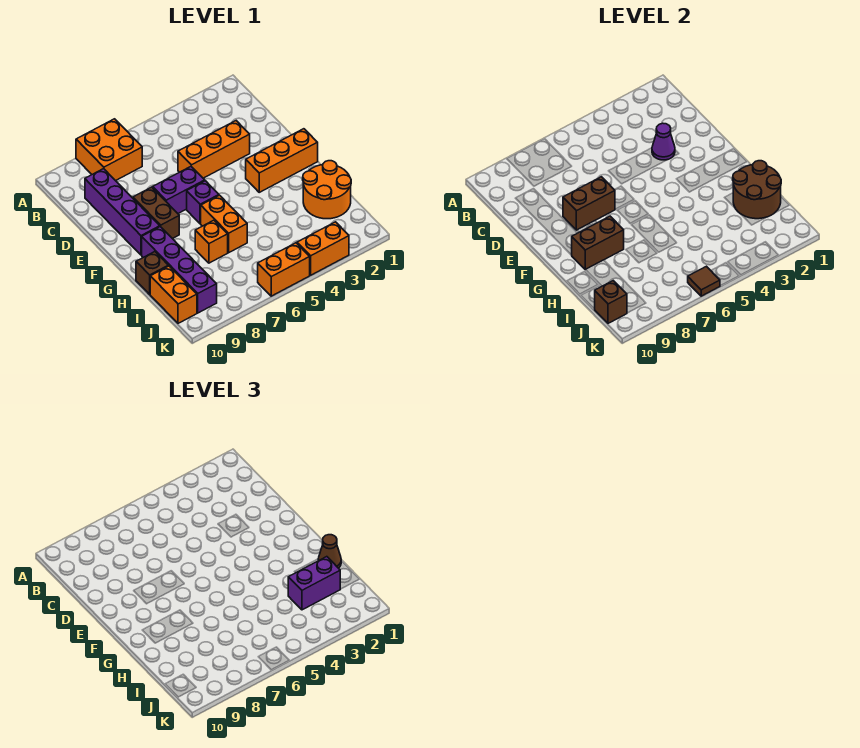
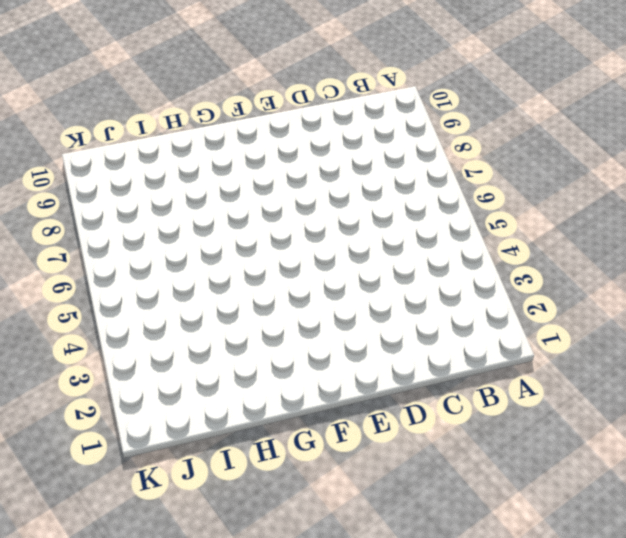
none -> orange 2x2 brick [76,119,142,181]
none -> purple 1x4 brick [85,169,160,255]
none -> orange 1x3 brick [178,121,250,178]

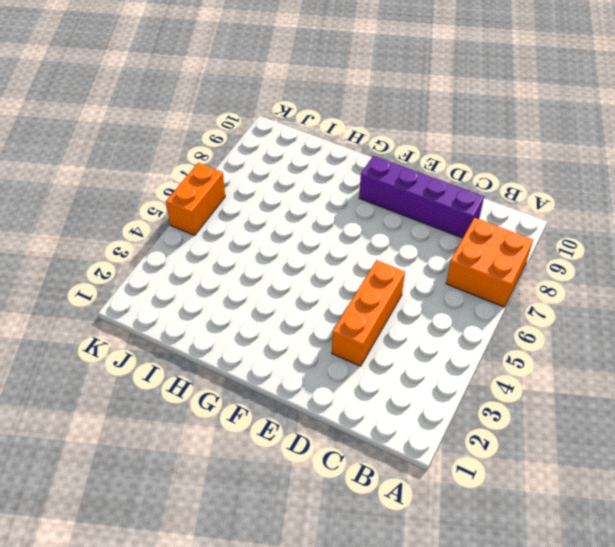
none -> purple 1x2 brick [153,167,205,213]
none -> brown 1x2 brick [133,187,179,239]
none -> orange 1x3 brick [246,129,318,192]

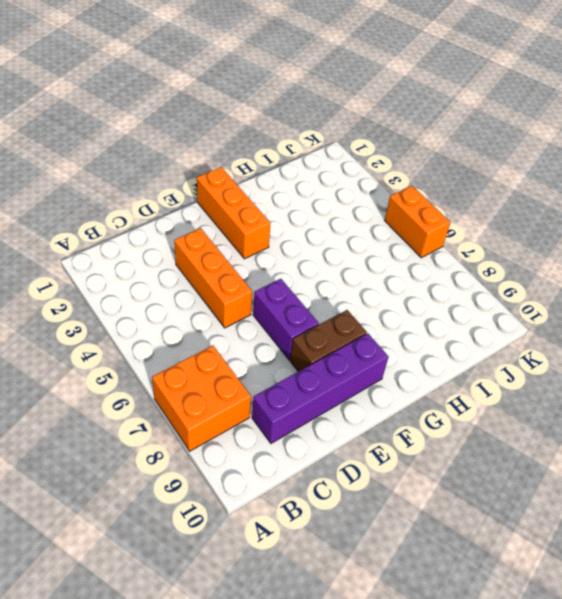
none -> purple 1x1 brick [187,181,219,224]
none -> orange 1x2 brick [201,195,247,253]
none -> purple 1x4 brick [142,227,217,313]

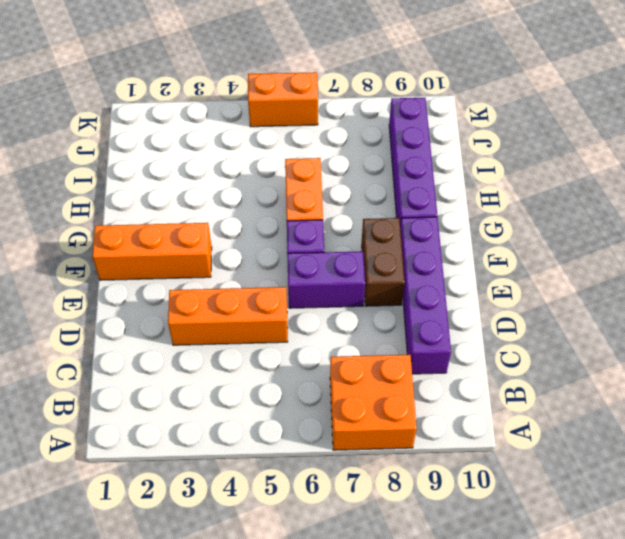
none -> orange 2x2 round brick [303,161,351,219]
none -> orange 1x1 brick [195,220,228,263]
none -> brown 1x1 brick [136,252,168,294]

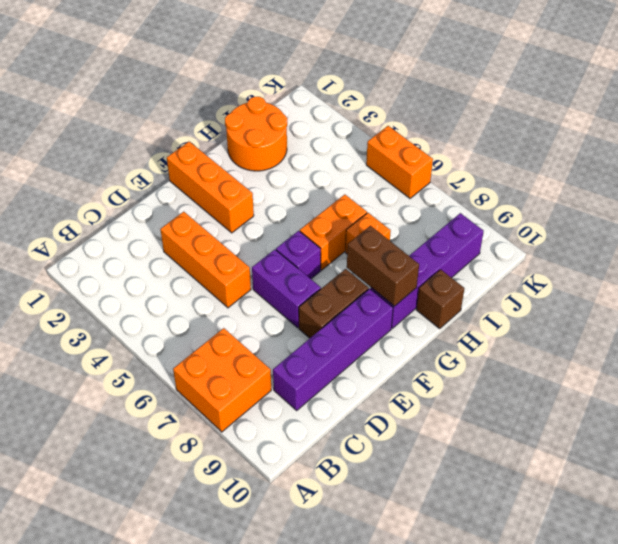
none -> orange 1x2 brick [150,266,197,323]
none -> orange 1x2 brick [297,222,349,275]
none -> purple 1x1 cone [652,123,675,160]

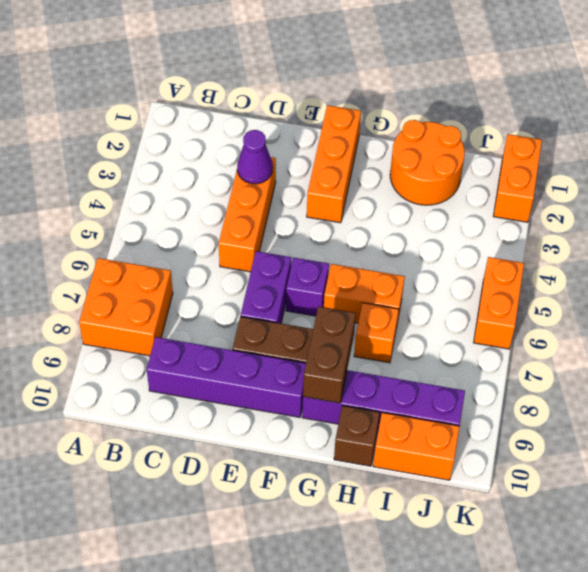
orange 1x2 brick [493,134,542,222] -> orange 1x2 brick moved to [297,222,349,275]
none -> brown 1x2 brick [563,177,615,230]
none -> brown 2x2 round brick [733,161,781,219]
none -> brown 1x1 brick [595,281,627,323]

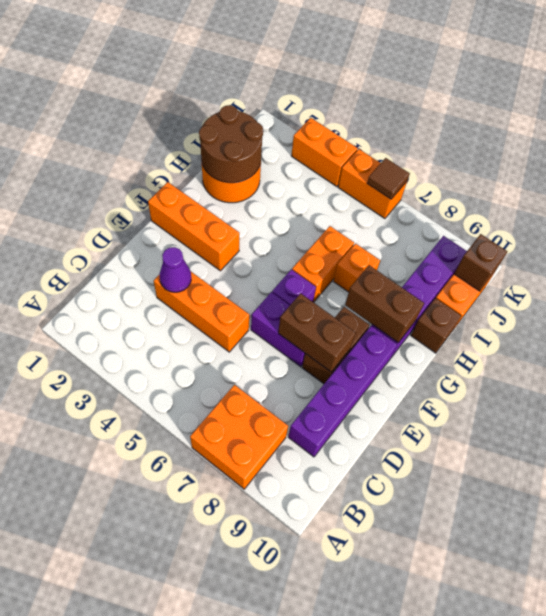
none -> brown 1x1 cone [318,535,341,568]
none -> purple 1x2 brick [288,557,340,610]

